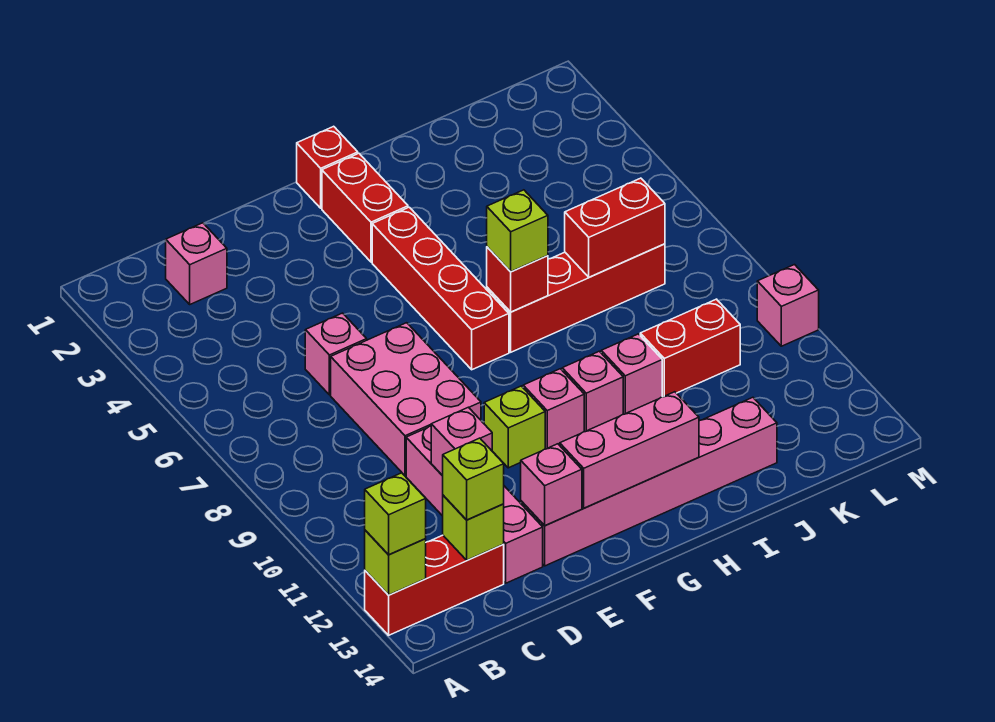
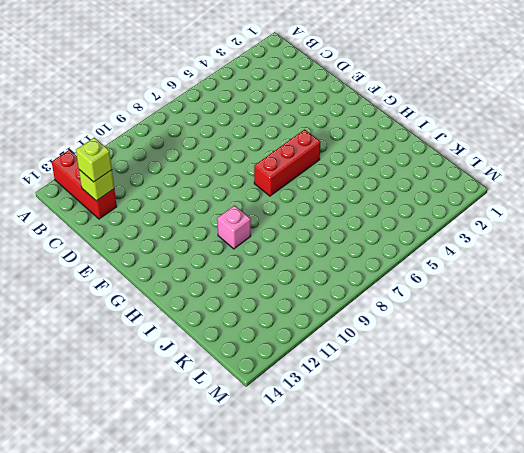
red 1x3 brick [254,129,320,196] -> red 1x4 brick [372,207,509,370]
none -> pink 1x1 brick [166,223,227,304]
none -> pink 1x1 brick [305,313,367,395]
none -> pink 2x3 brick [331,323,481,476]

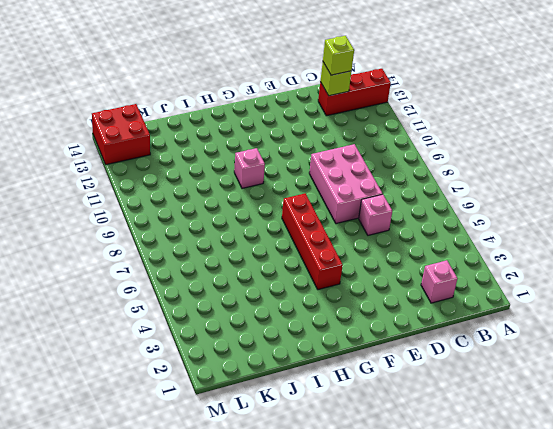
red 2x2 brick [92,104,150,165] -> none
none -> pink 1x4 brick [406,426,543,583]
none -> pink 1x6 brick [521,397,777,566]
none -> lime 1x1 brick [484,386,545,468]

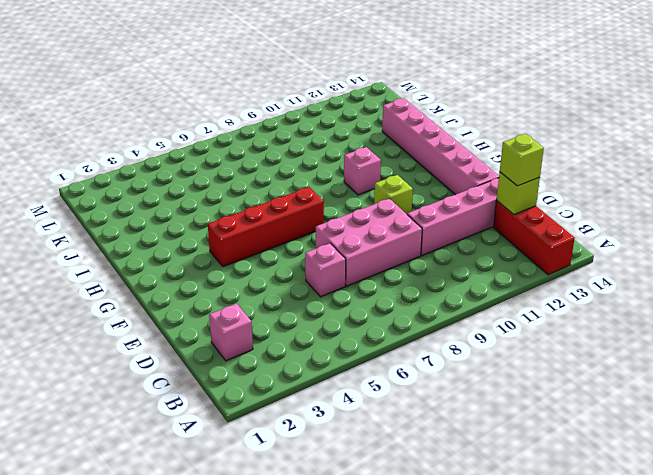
none -> red 1x1 brick [297,126,358,208]
none -> red 1x2 brick [322,153,408,262]
none -> pink 1x1 brick [523,369,584,449]

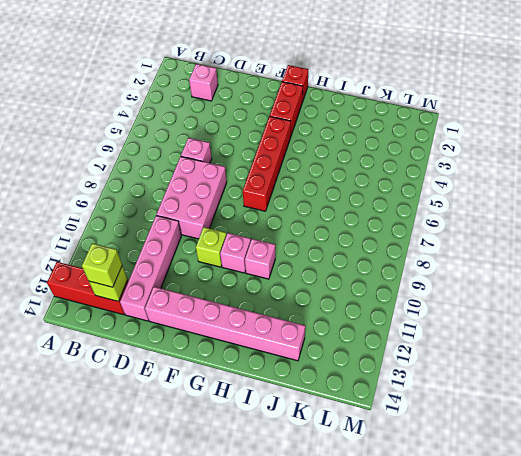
none -> red 1x4 brick [486,244,665,352]
none -> pink 1x1 brick [601,334,662,414]
none -> red 1x2 brick [640,299,740,397]

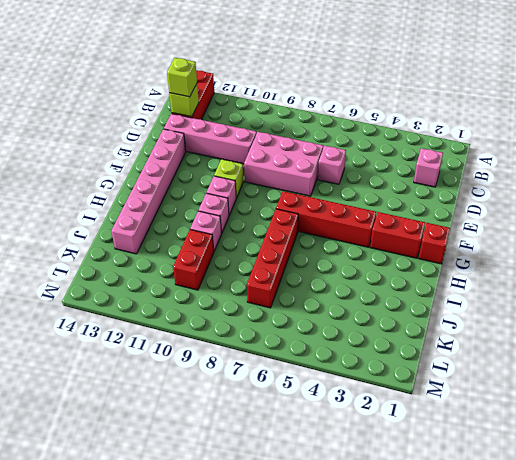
none -> pink 1x1 brick [757,265,819,346]
none -> lime 1x1 brick [365,530,426,595]
none -> pink 1x1 brick [431,407,492,476]

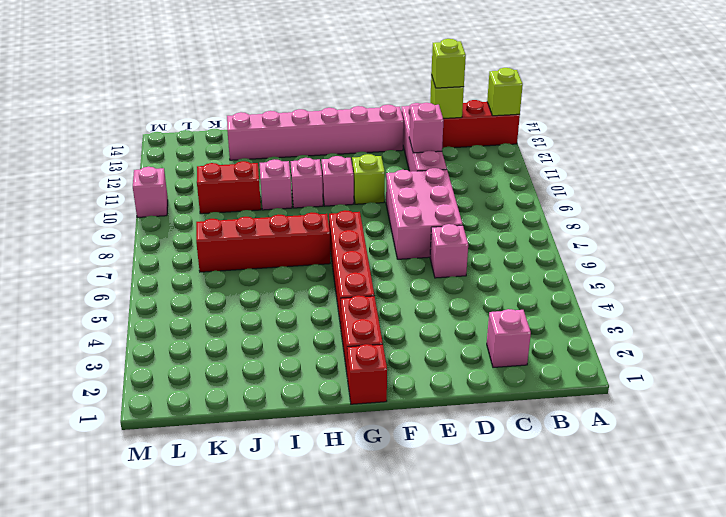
none -> pink 1x1 brick [521,444,582,526]
none -> pink 1x3 brick [560,392,699,508]
none -> red 1x1 brick [487,247,548,312]

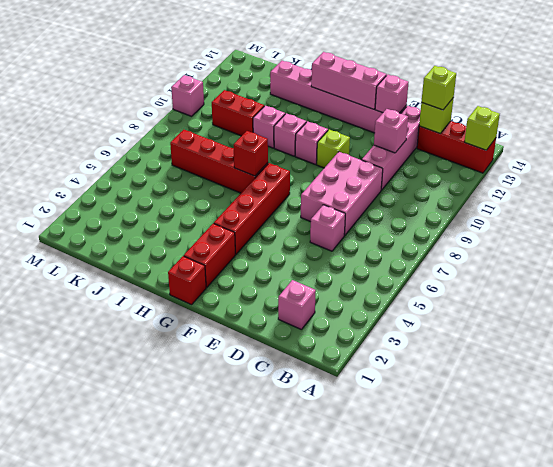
none -> red 1x2 brick [565,178,665,277]
none -> lime 1x1 brick [365,473,426,554]
none -> lime 1x1 brick [487,190,548,272]

